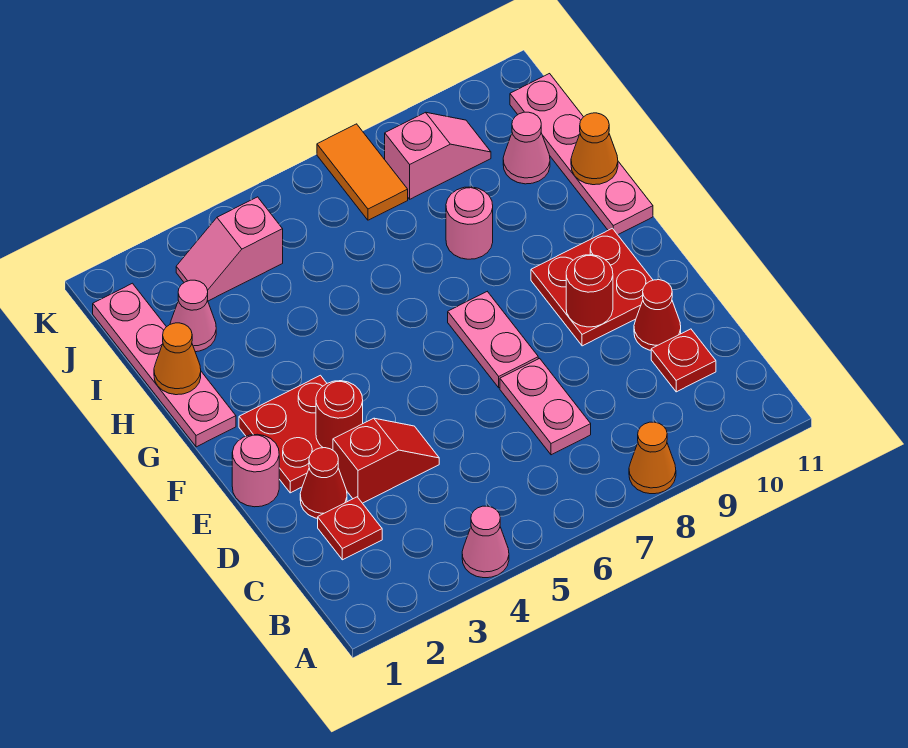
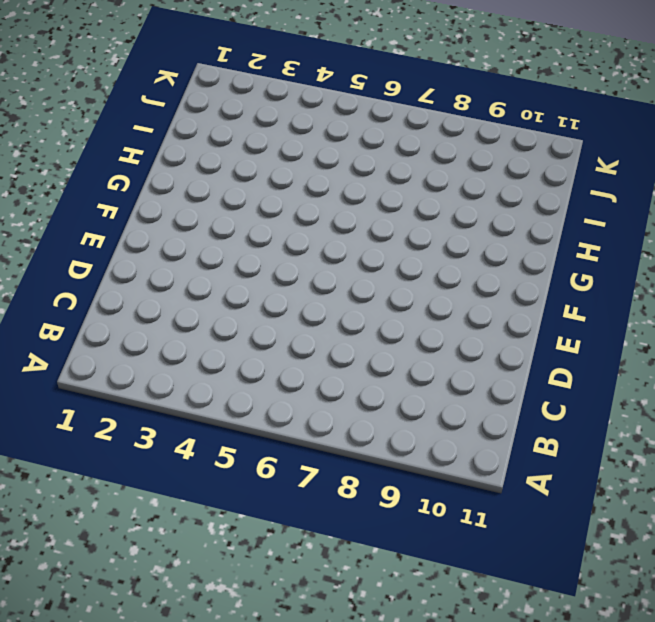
none -> pink 1x1 cone [462,506,509,578]
none -> orange 1x1 cone [629,422,676,494]
none -> red 1x1 plate [318,497,382,560]

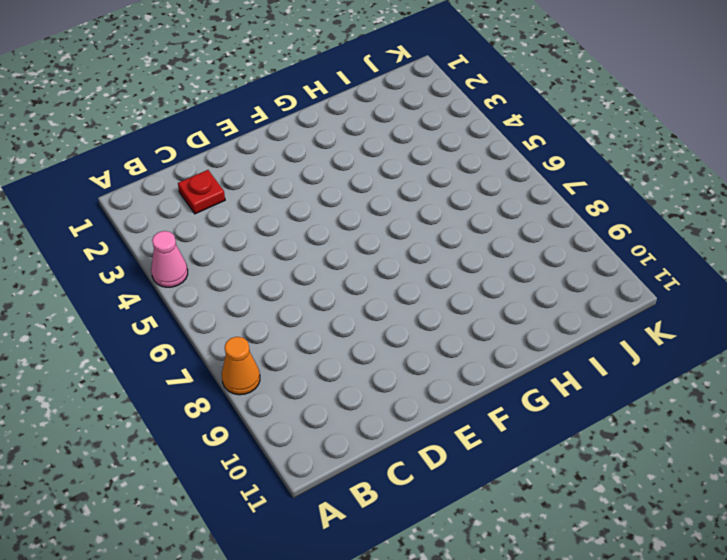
none -> pink 1x2 plate [500,358,591,455]
none -> red 1x1 plate [651,329,716,392]
none -> red 1x1 cone [300,448,347,518]

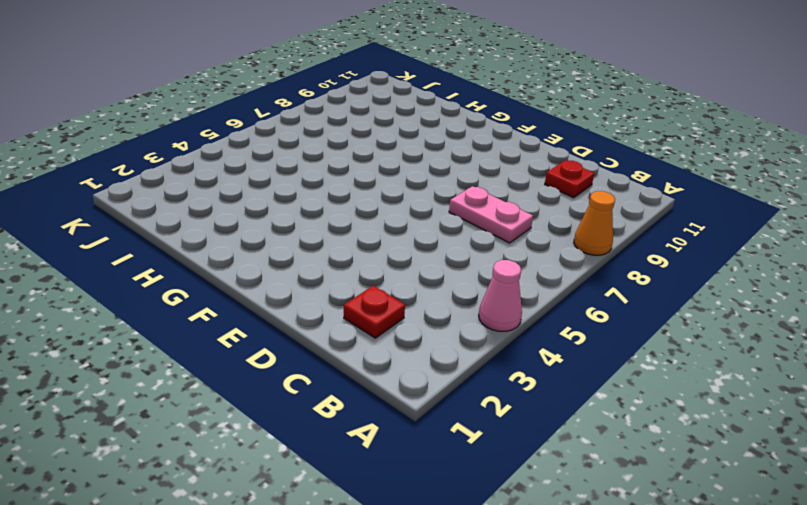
none -> red 1x1 cone [300,448,347,518]
none -> red 1x2 slope [333,418,439,503]
none -> red 1x1 cone [634,280,681,350]

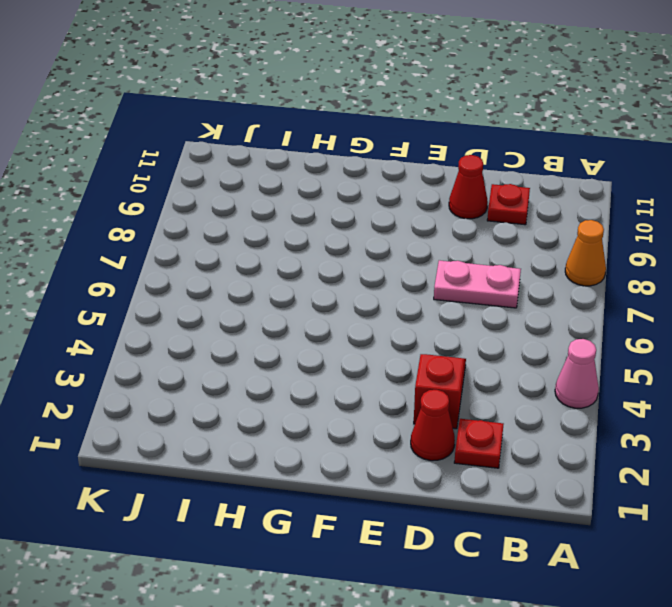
none -> pink 1x1 round brick [232,434,279,507]
none -> red 2x2 plate [239,375,327,493]
none -> pink 1x2 plate [448,292,538,388]

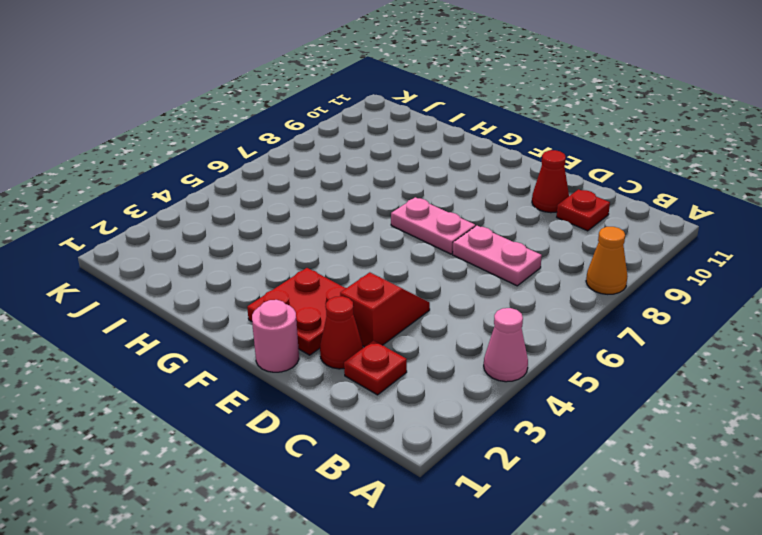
none -> red 2x2 plate [531,228,653,346]
none -> pink 1x4 plate [93,283,236,447]
none -> pink 1x4 plate [510,74,653,235]

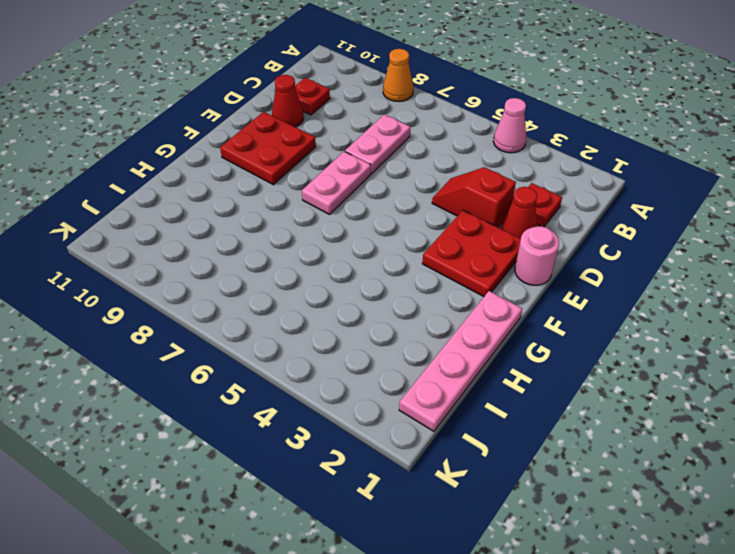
none -> pink 1x4 plate [510,74,653,235]
none -> pink 1x1 round brick [446,187,493,259]
none -> pink 1x1 cone [170,280,216,352]

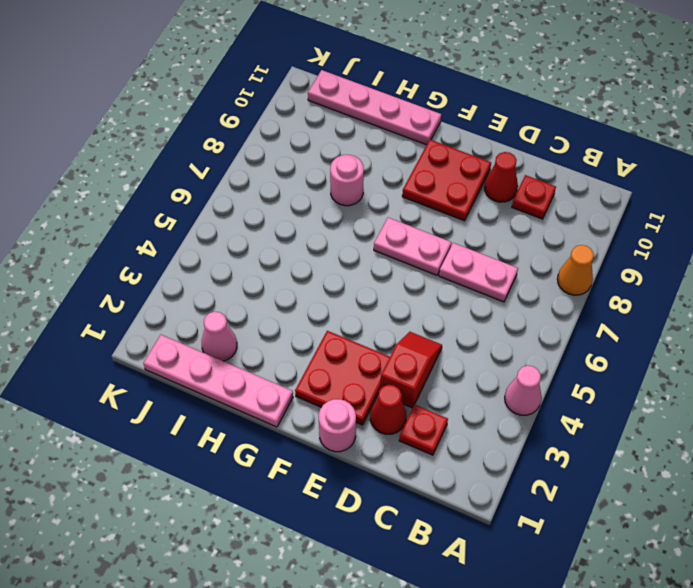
none -> pink 1x1 cone [503,112,550,184]
none -> pink 1x2 slope [176,197,283,301]
none -> orange 1x2 tile [317,124,408,220]

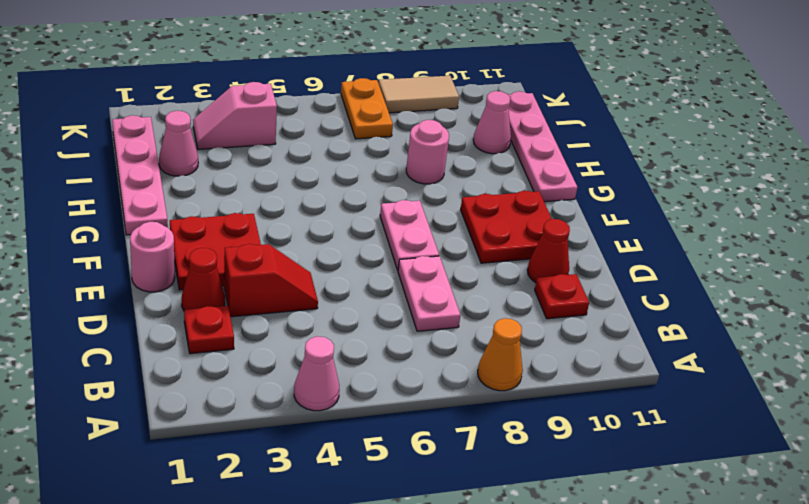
orange 1x2 plate [341,78,393,139] -> orange 1x2 tile [317,124,408,220]
tan 1x2 tile [379,76,459,113] -> none
none -> pink 1x2 slope [385,112,491,199]
none -> red 1x1 round brick [316,381,363,450]
none -> red 1x1 round brick [566,255,613,327]

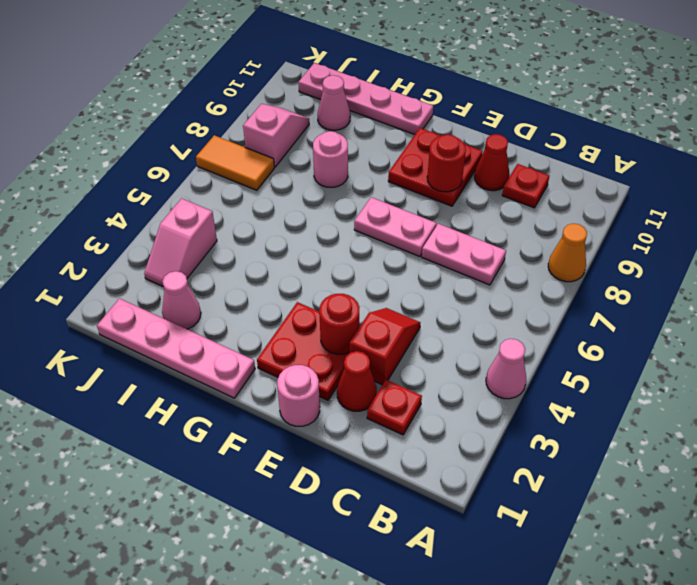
none -> orange 1x1 cone [154,323,201,395]
none -> orange 1x1 cone [571,113,618,185]

